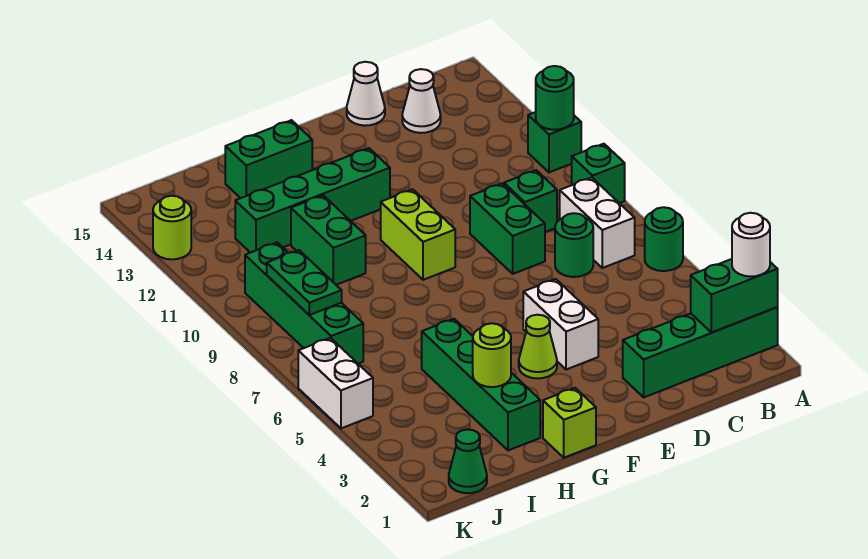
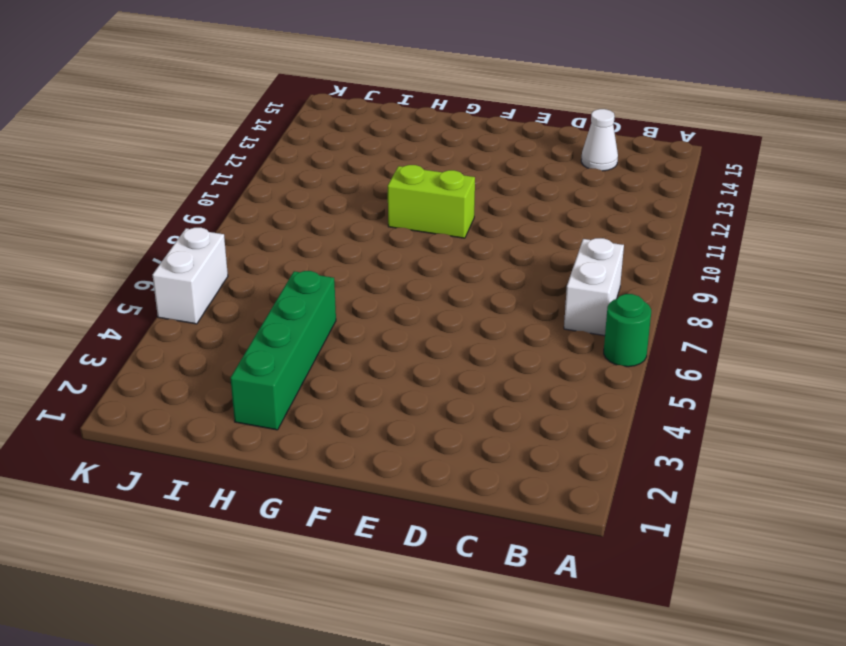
lime 1x2 brick [388,165,475,238] -> lime 1x2 brick turned to [381,189,455,280]
none -> green 1x4 brick [623,307,778,397]
none -> green 1x1 brick [572,144,625,203]
none -> green 1x1 brick [528,112,581,172]

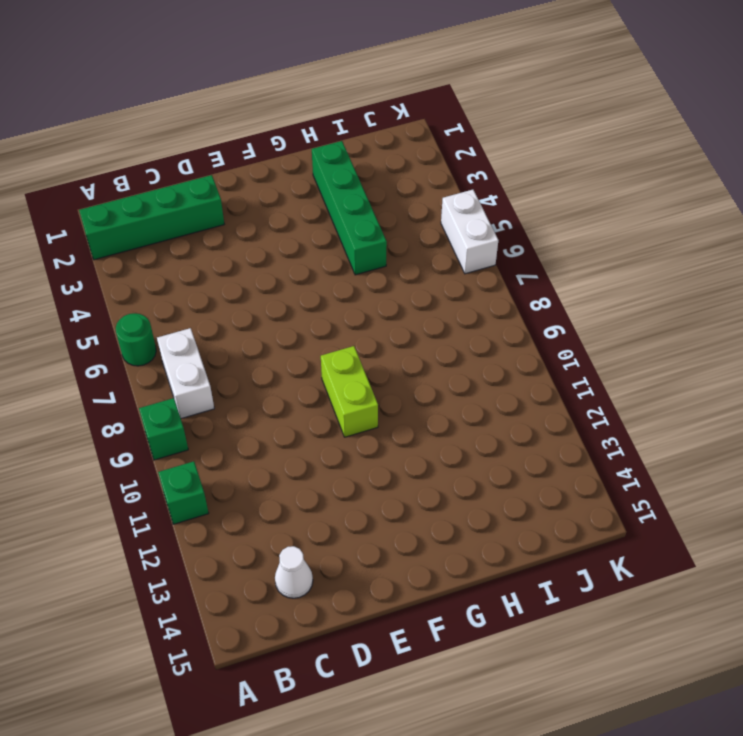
none -> green 1x1 round brick [555,213,593,277]
none -> green 1x1 brick [504,170,557,232]
none -> green 1x2 brick [470,183,545,274]

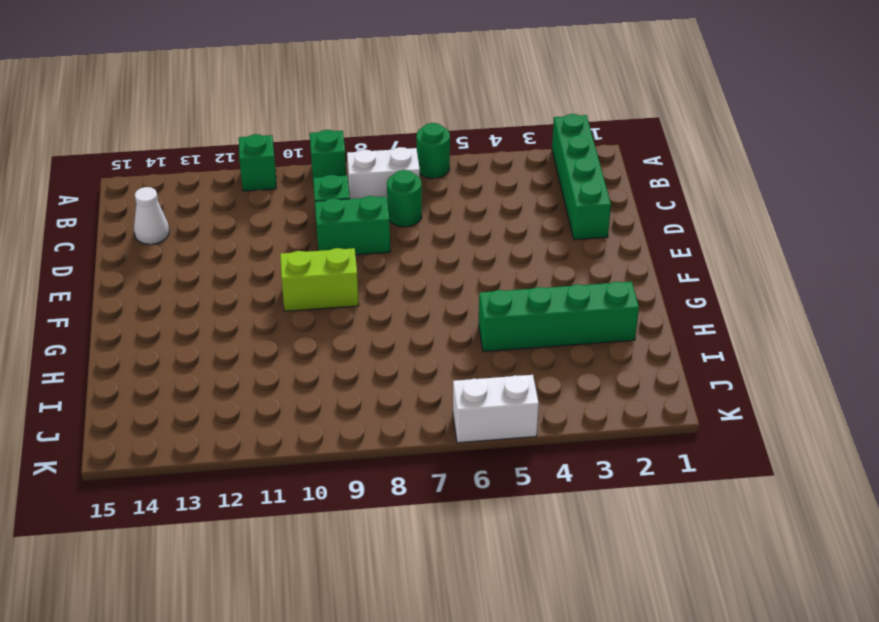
none -> white 1x1 cone [347,62,385,126]
none -> white 1x2 brick [523,279,598,370]
none -> lime 1x1 cone [519,315,557,378]

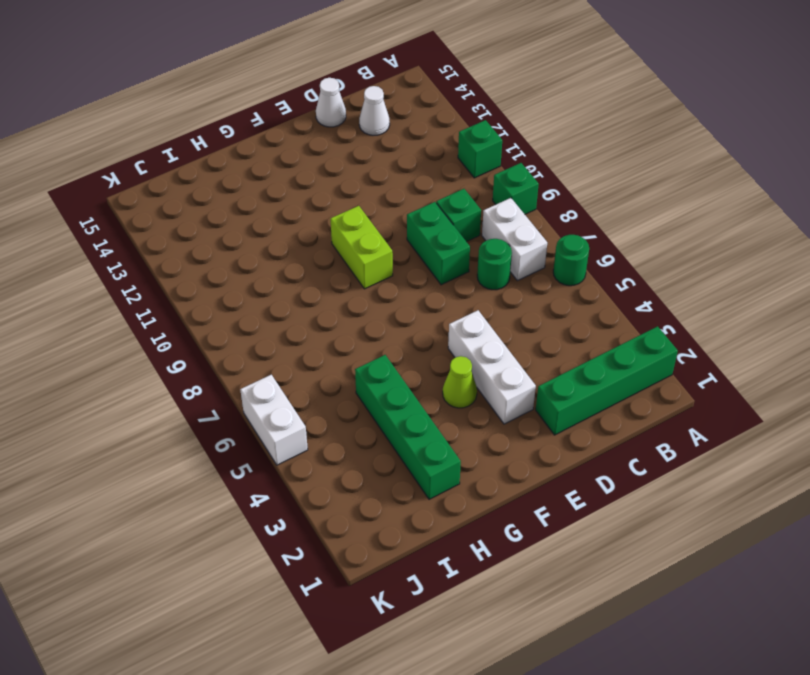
white 1x3 brick [448,310,536,424] -> white 1x2 brick [523,279,598,370]
none -> green 1x4 brick [235,148,390,253]
none -> lime 1x1 brick [543,388,596,458]
none -> green 1x2 brick [225,120,312,198]

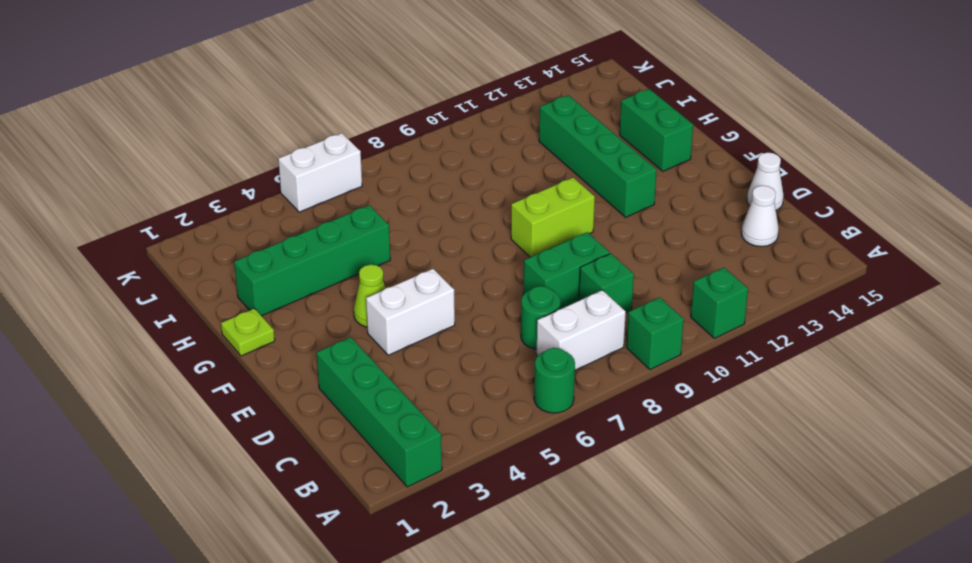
lime 1x1 plate [221,309,275,356] -> lime 1x1 brick [543,388,596,458]
none -> green 1x2 brick [291,195,366,285]
none -> green 1x1 cone [449,429,487,493]
none -> green 1x4 brick [245,242,363,364]

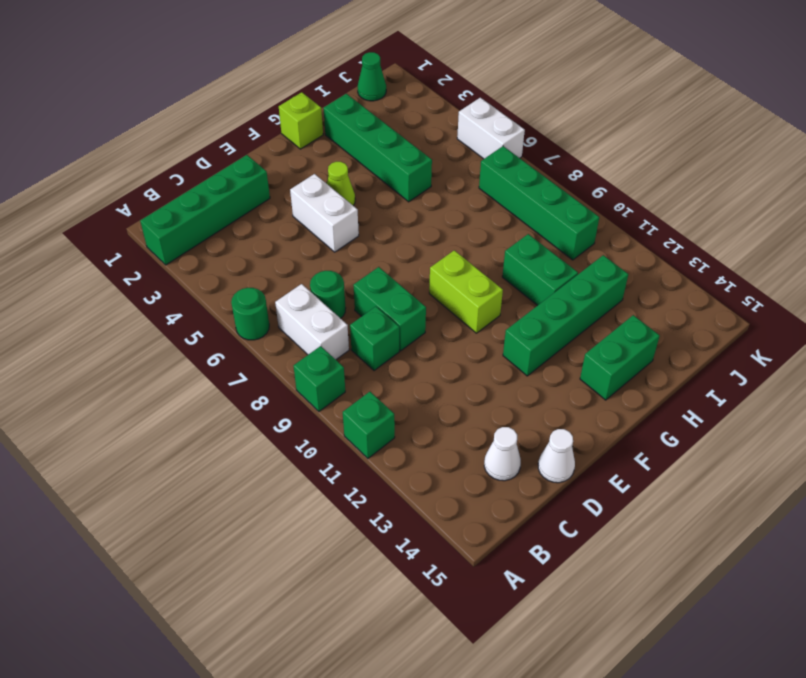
none -> lime 1x1 round brick [153,196,191,259]
none -> green 1x2 brick [691,259,778,333]
none -> green 1x1 round brick [536,66,574,130]

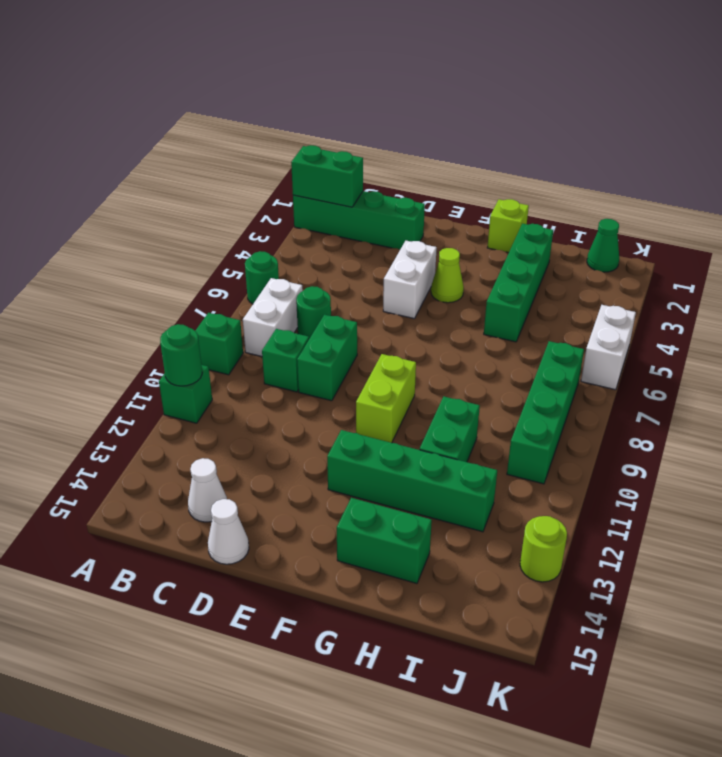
none -> lime 1x1 round brick [473,323,511,387]
none -> green 1x2 plate [267,250,342,315]
none -> white 1x1 round brick [732,213,770,277]

